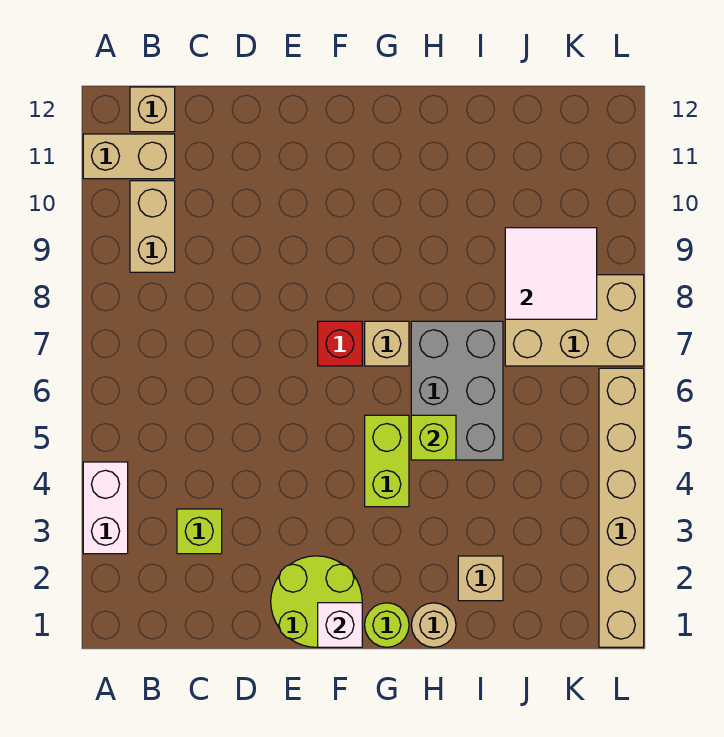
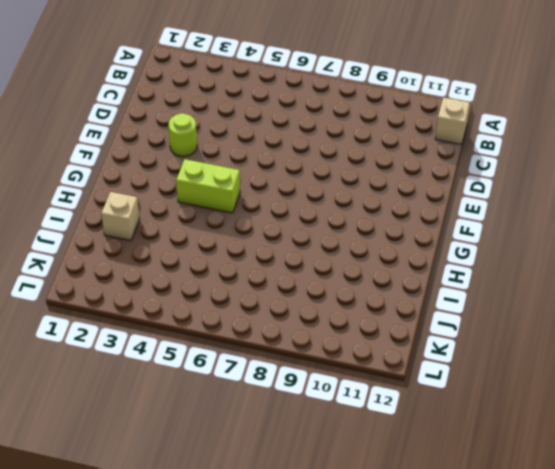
lime 1x1 round brick [168,114,197,157] -> lime 1x1 round brick moved to [365,603,409,647]
none -> white 1x2 brick [83,462,128,554]
none -> tan 1x2 brick [83,134,175,179]
none -> tan 1x2 brick [130,181,175,272]

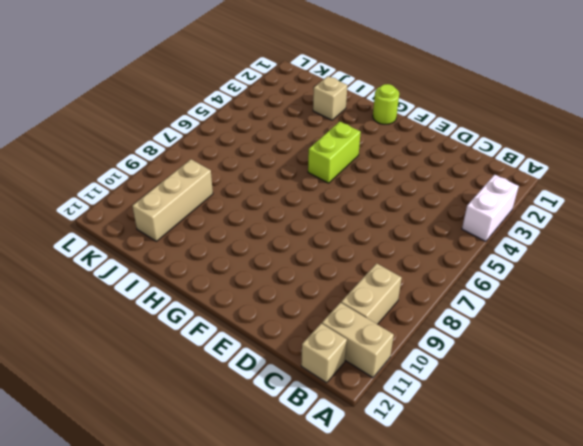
tan 1x3 brick [132,159,213,241] -> none
none -> lime 1x1 brick [177,509,222,554]
none -> lime 2x2 round brick [271,556,362,647]
none -> red 1x1 brick [318,321,362,366]

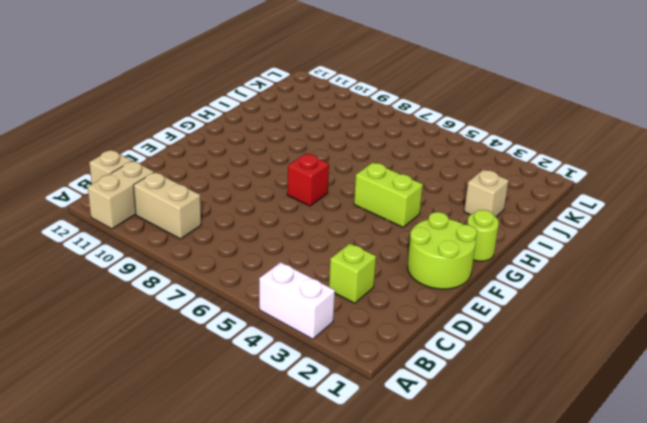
none -> tan 1x1 brick [365,321,409,366]
none -> tan 1x1 round brick [411,603,456,647]
none -> grey 2x3 brick [411,321,503,460]

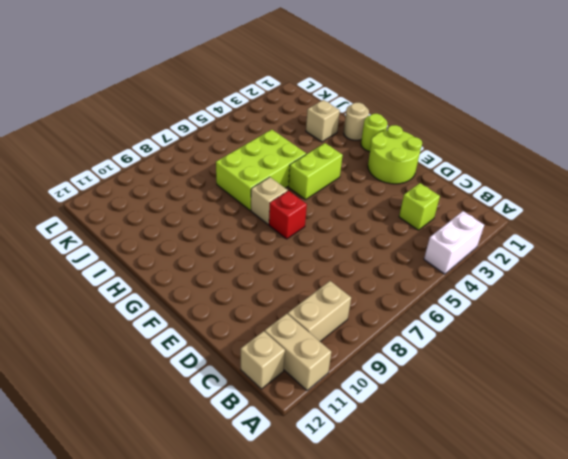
lime 2x3 brick [216,130,306,210] -> grey 2x3 brick [411,321,503,460]
none -> tan 2x3 brick [505,275,644,366]
none -> tan 1x6 brick [599,368,644,647]
none -> white 1x1 brick [318,603,362,647]

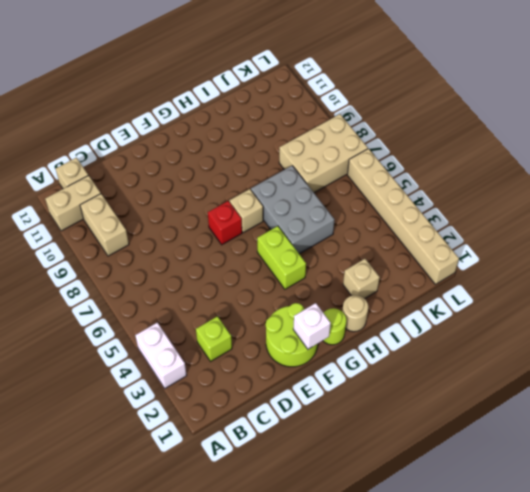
none -> lime 1x1 brick [411,415,456,460]
none -> white 2x2 tile [505,228,597,319]

